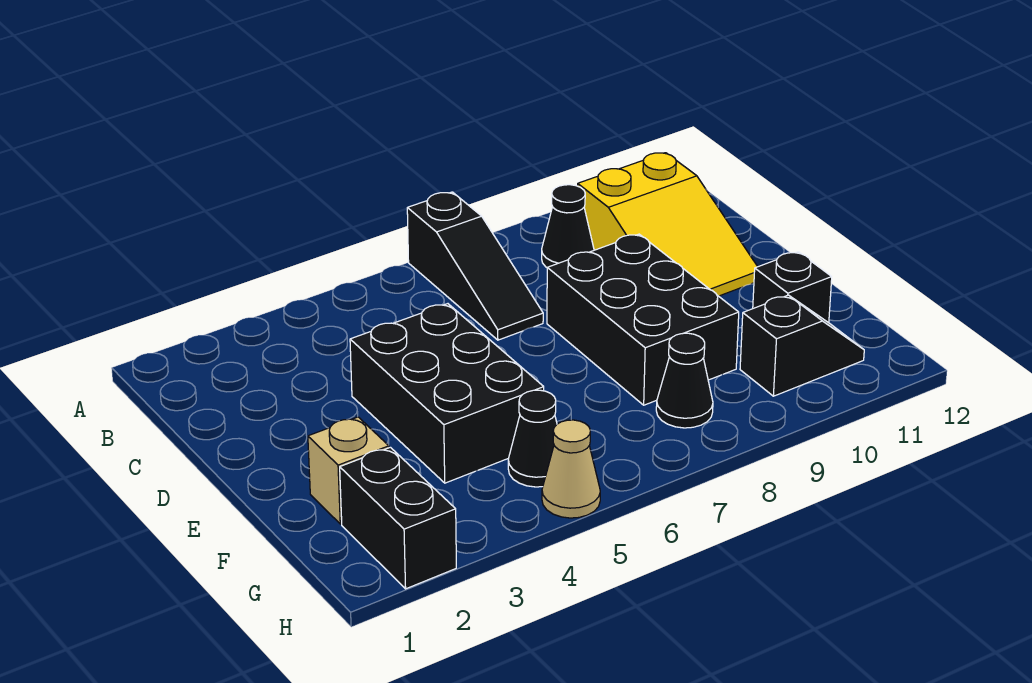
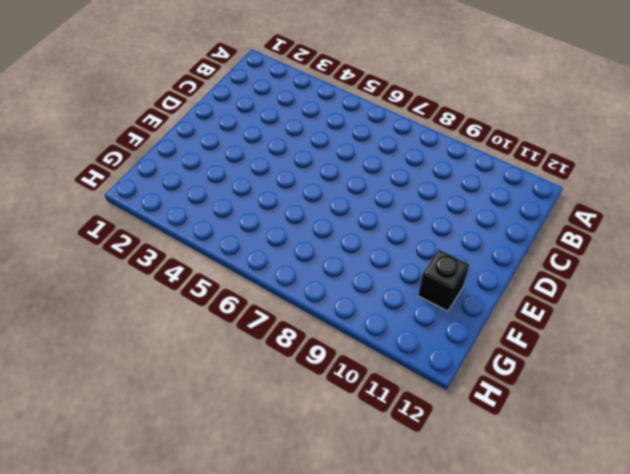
none -> black 1x3 slope [407,192,543,340]
none -> black 1x1 cone [542,185,594,268]
none -> yellow 2x3 slope [578,153,758,296]

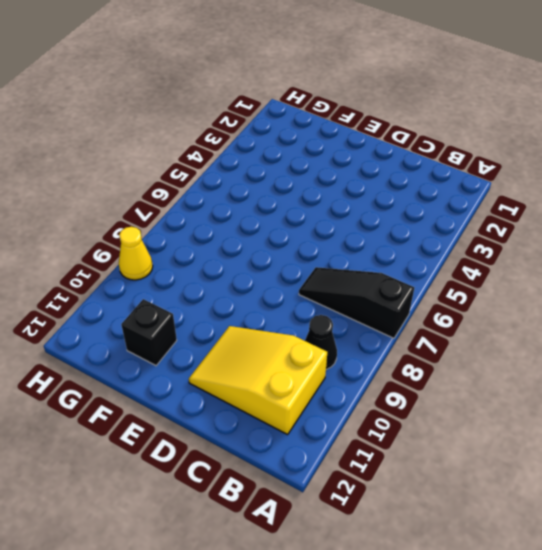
yellow 1x1 cone [119,227,153,280] -> none
none -> black 2x3 brick [350,304,544,483]
none -> black 2x3 brick [547,234,739,405]
none -> tan 1x1 brick [308,417,389,524]

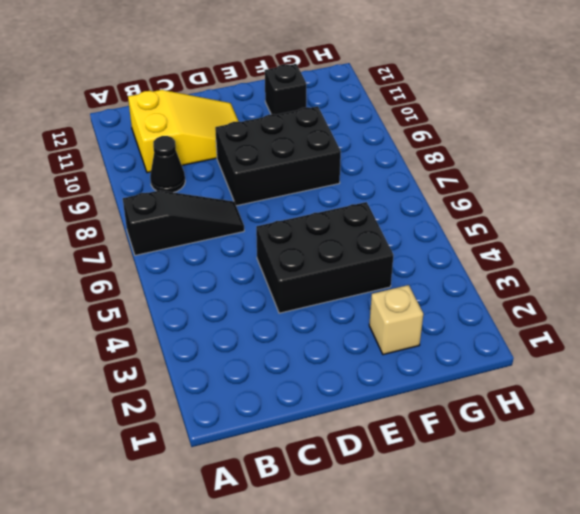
none -> black 1x2 brick [340,447,456,589]
none -> black 1x1 cone [508,390,557,487]
none -> black 1x1 cone [656,333,713,428]

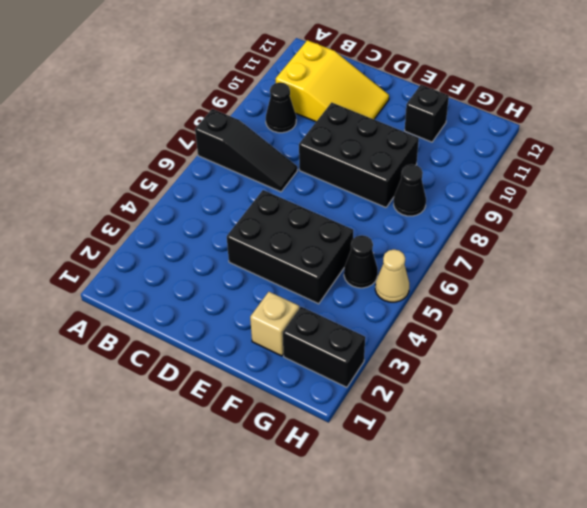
none -> black 1x2 slope [740,295,864,396]

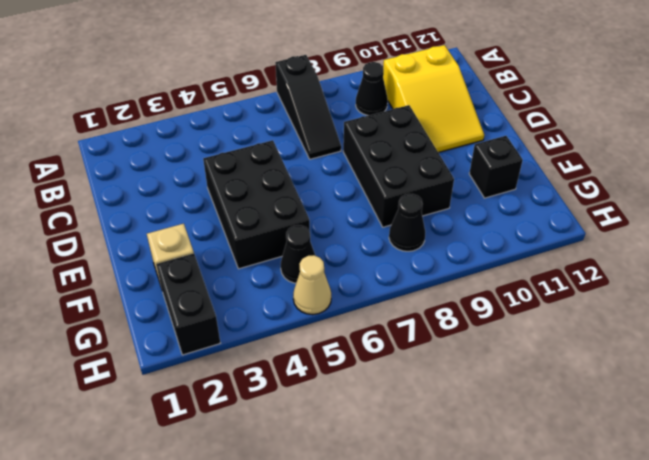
none -> black 1x2 slope [740,295,864,396]

